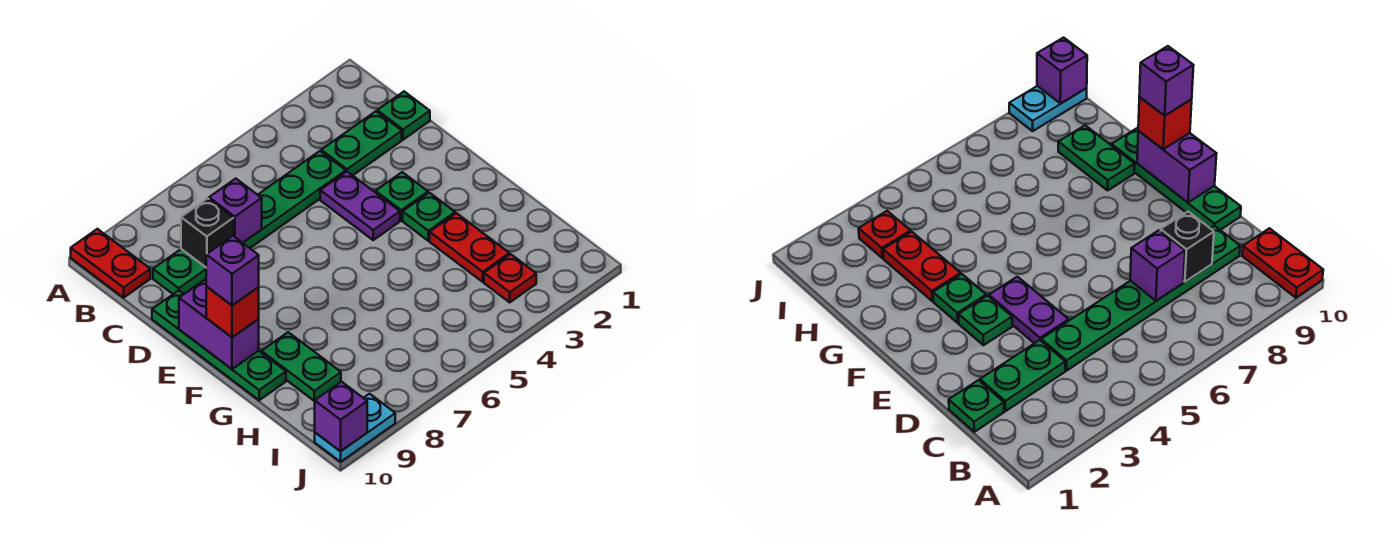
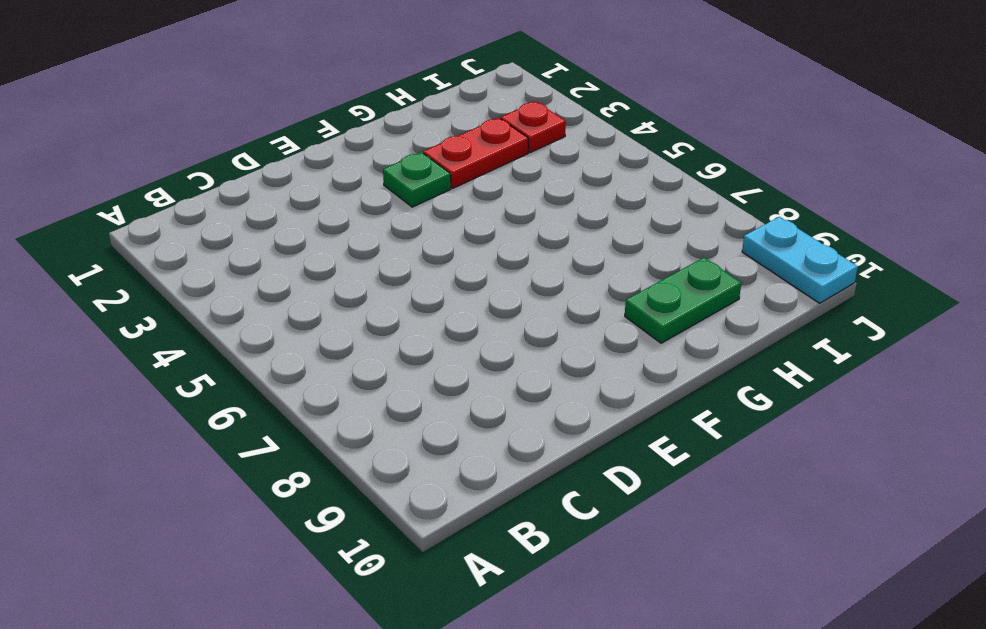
none -> red 1x2 plate [71,229,150,298]
none -> green 1x1 plate [377,92,430,140]
none -> green 1x2 plate [321,111,402,175]

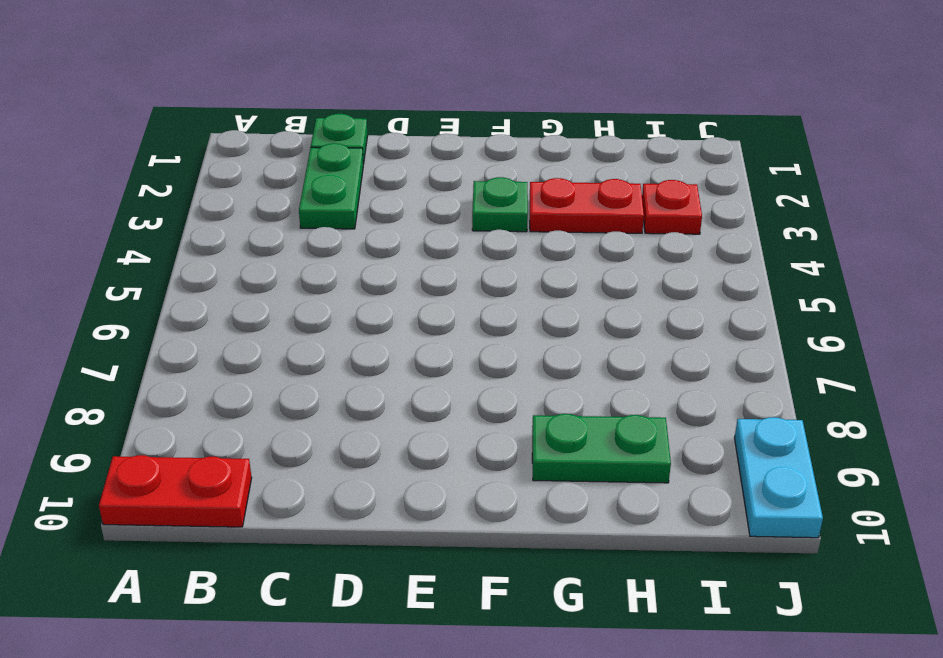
none -> green 1x6 plate [153,151,346,294]
none -> purple 1x2 plate [320,172,400,240]
none -> green 1x4 plate [152,290,286,400]

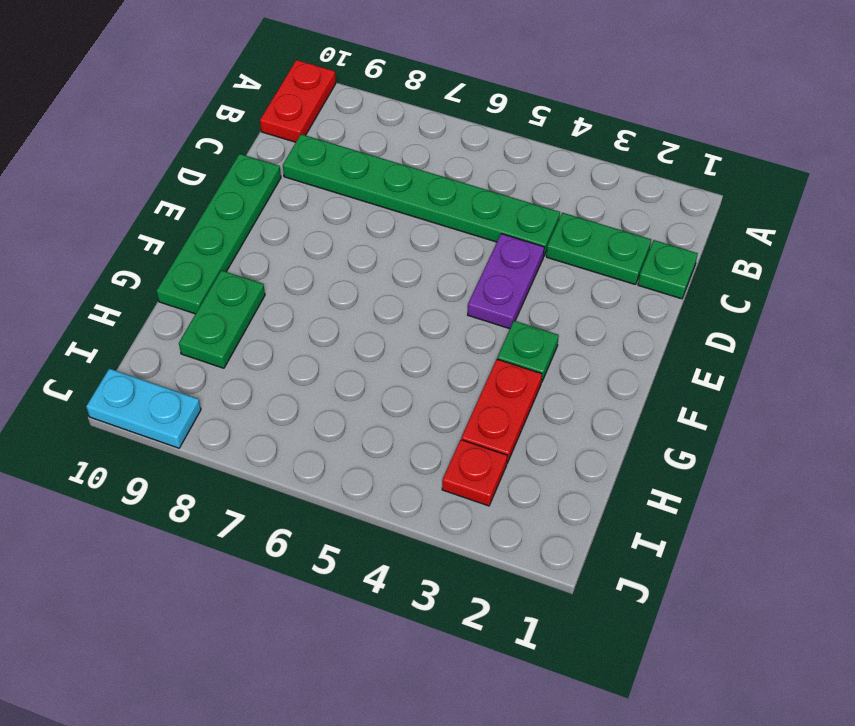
none -> green 1x1 plate [375,172,428,220]
none -> purple 1x1 brick [209,179,262,243]
none -> black 1x1 brick [181,198,234,267]

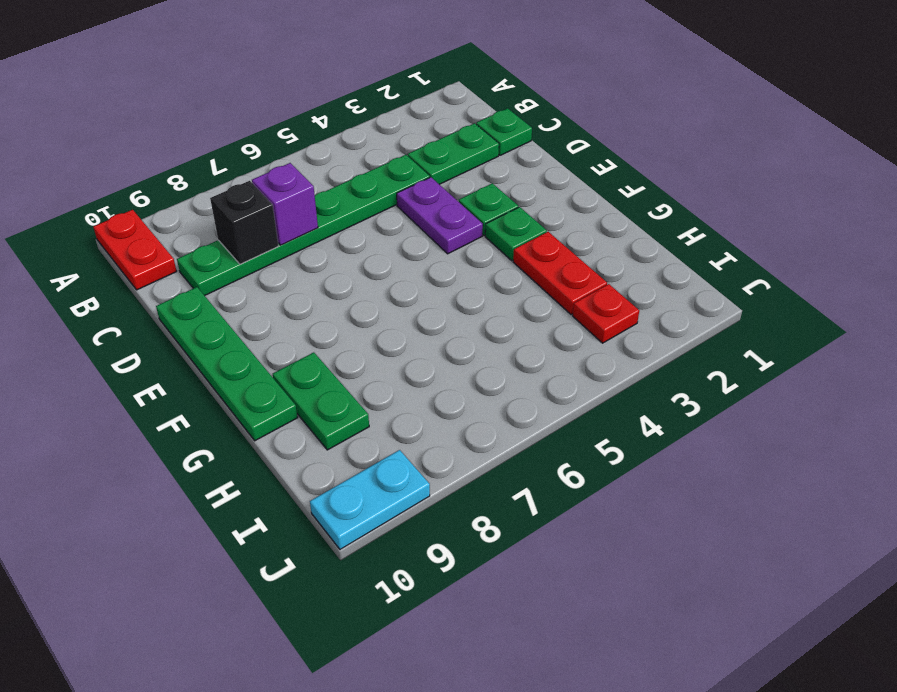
none -> purple 1x2 brick [179,279,259,369]
none -> purple 1x1 brick [315,382,367,451]
none -> red 1x1 brick [206,287,259,337]

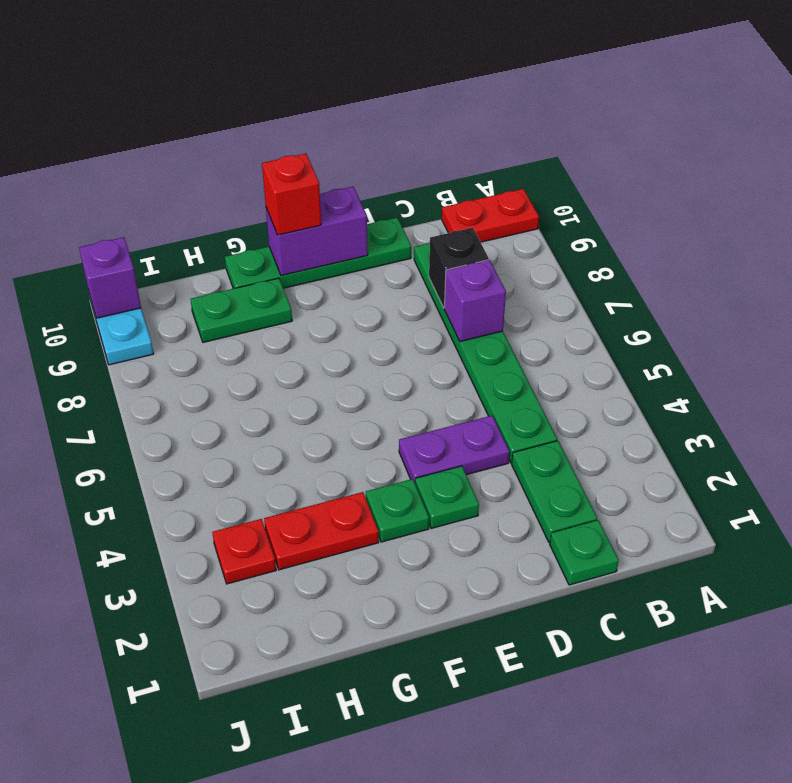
none -> purple 1x1 brick [206,236,259,305]

